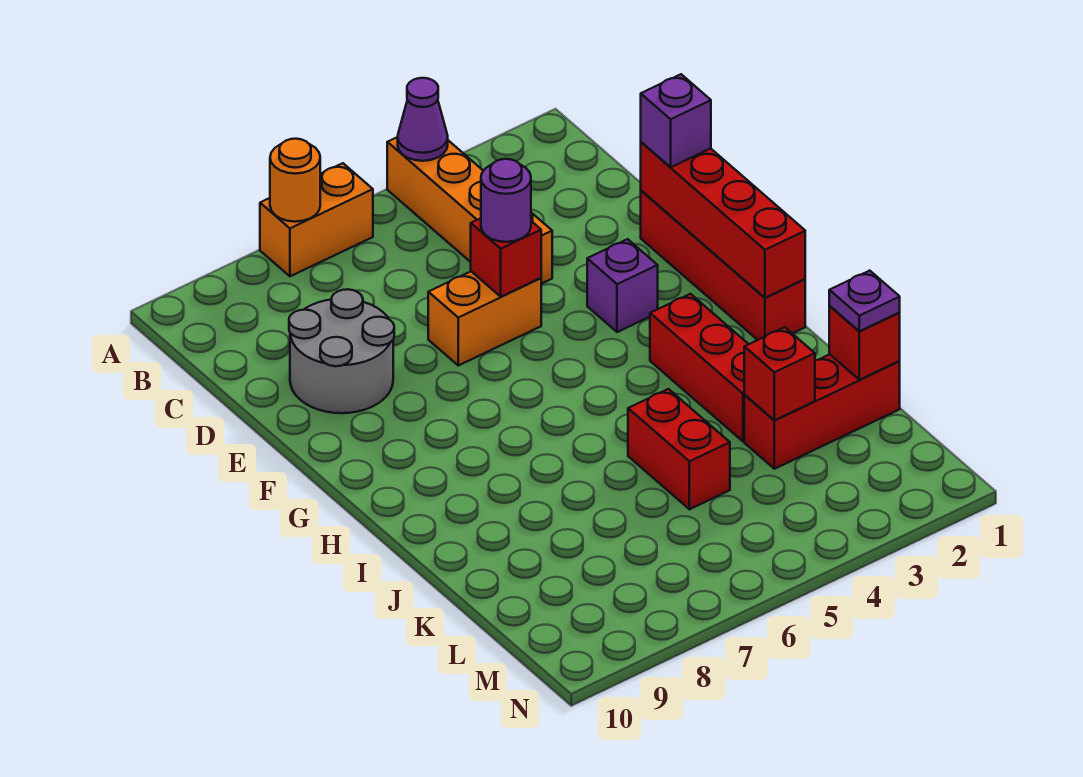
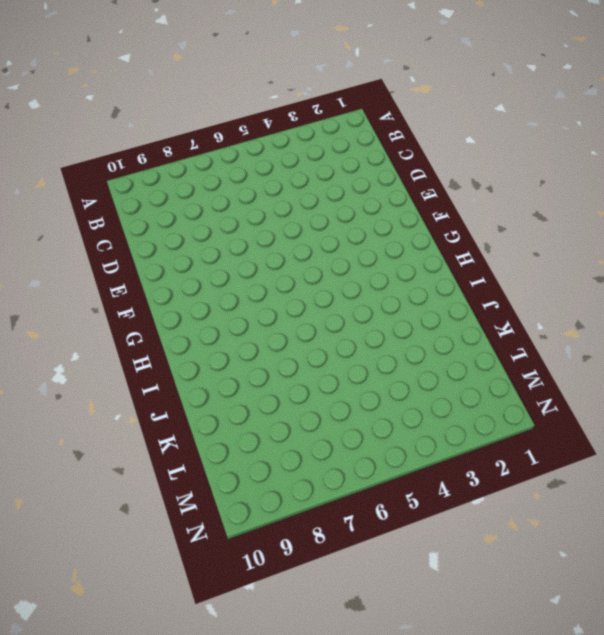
none -> orange 1x4 brick [387,137,552,284]
none -> orange 1x2 brick [260,163,373,276]
none -> grey 2x2 round brick [289,289,394,413]

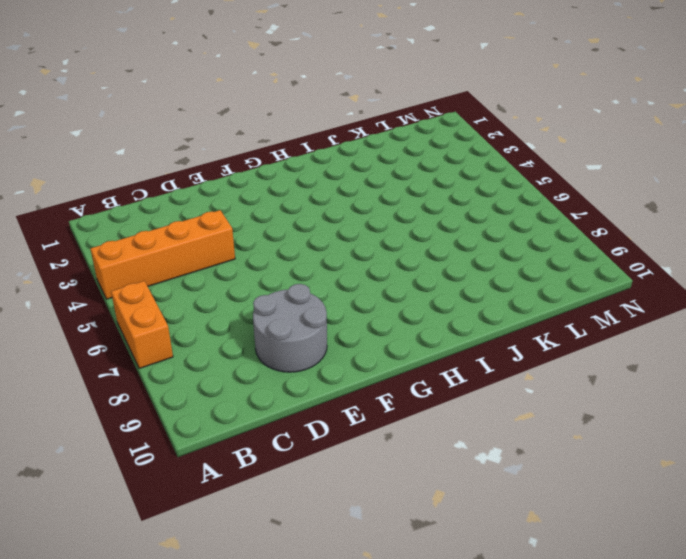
none -> red 1x4 brick [641,191,805,340]
none -> orange 1x2 brick [428,272,541,365]
none -> purple 1x1 brick [587,239,658,332]

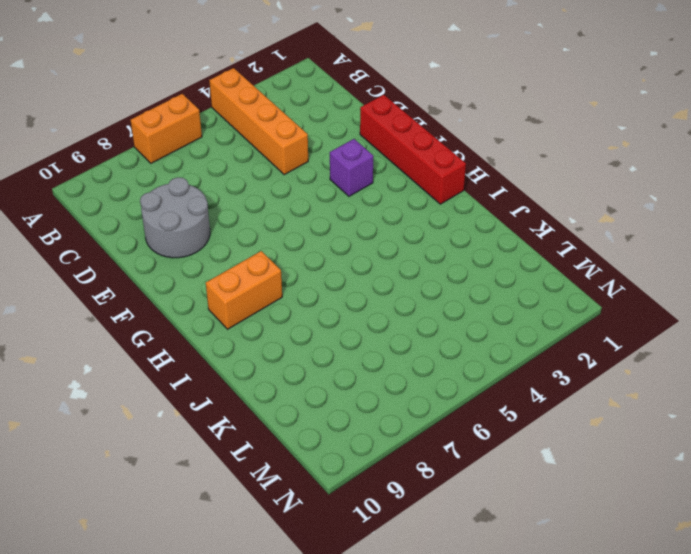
orange 1x2 brick [206,251,282,329] -> orange 1x2 brick moved to [428,272,541,365]
none -> red 1x3 brick [650,294,748,441]
none -> red 1x2 brick [628,389,730,509]
none -> red 1x3 brick [744,354,900,469]

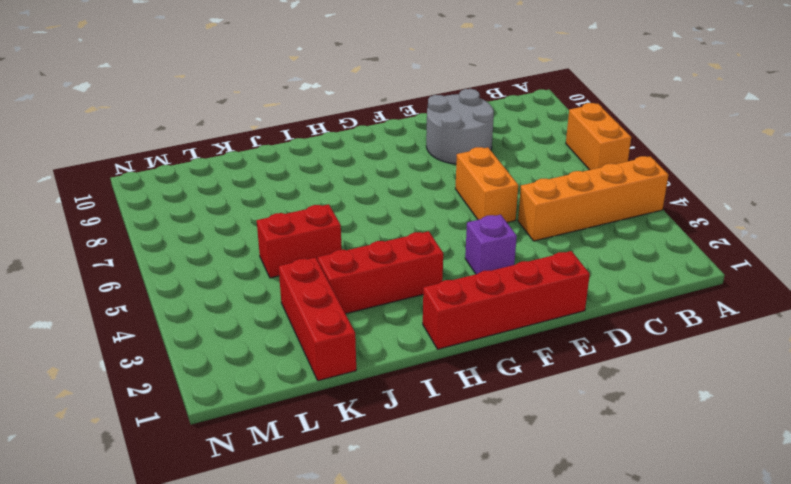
none -> purple 1x1 cone [398,78,448,161]
none -> orange 1x1 round brick [270,139,320,222]
none -> red 1x4 brick [641,142,805,298]

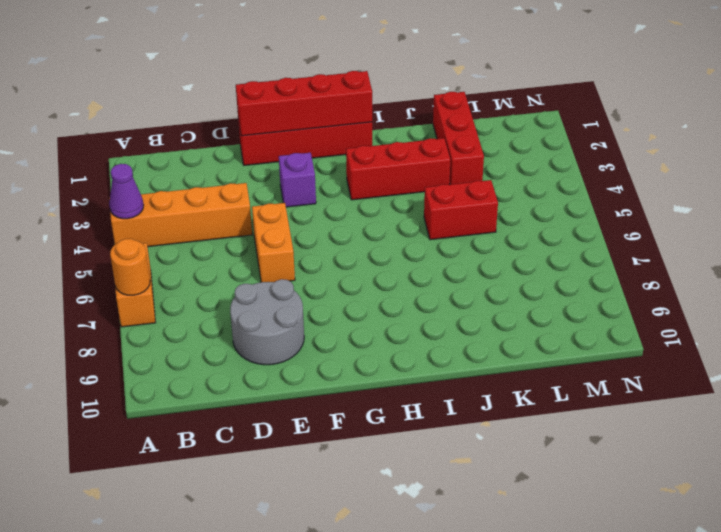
none -> red 1x1 brick [471,218,541,297]
none -> red 1x1 brick [829,306,900,380]
none -> red 1x1 brick [744,327,815,420]

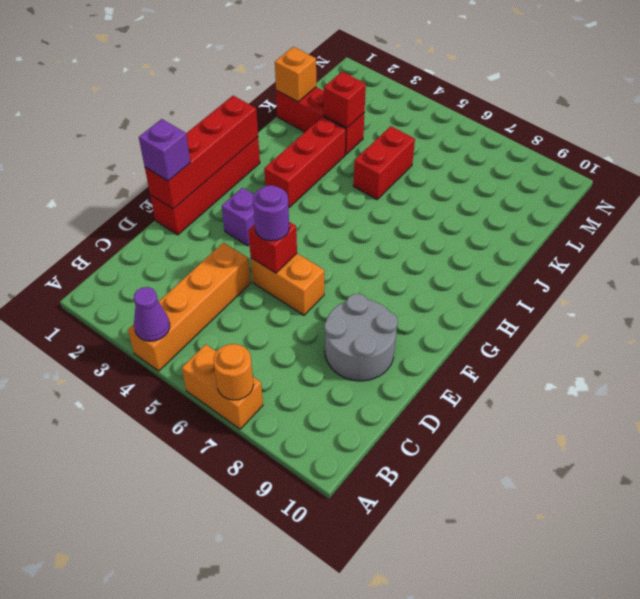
orange 1x1 brick [275,47,316,102] -> red 1x1 brick [829,306,900,380]
none -> purple 1x1 plate [829,271,900,331]

